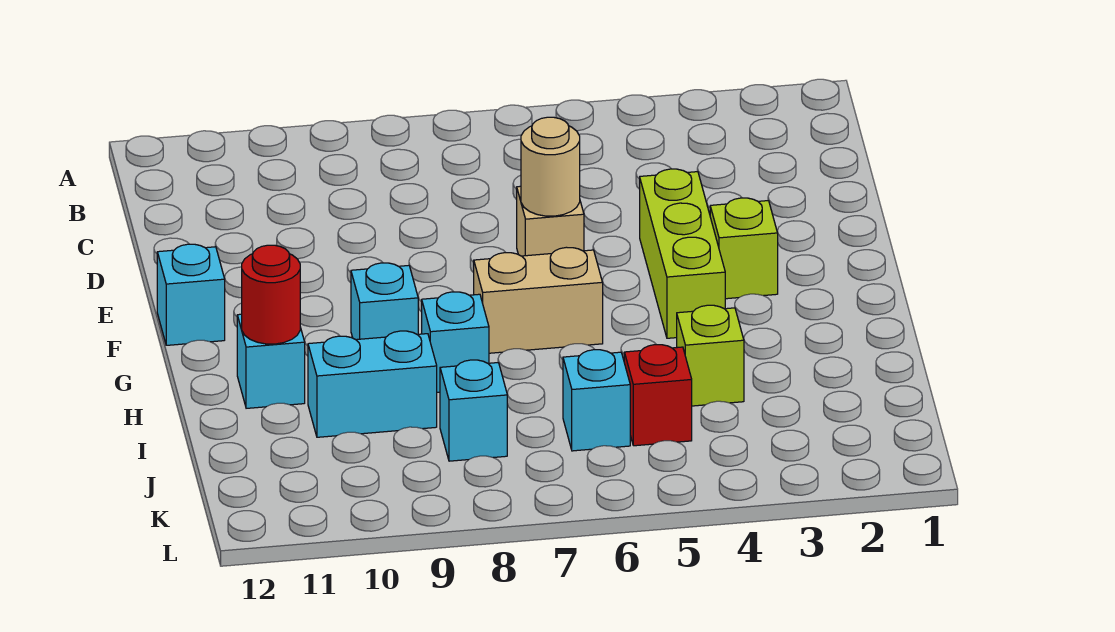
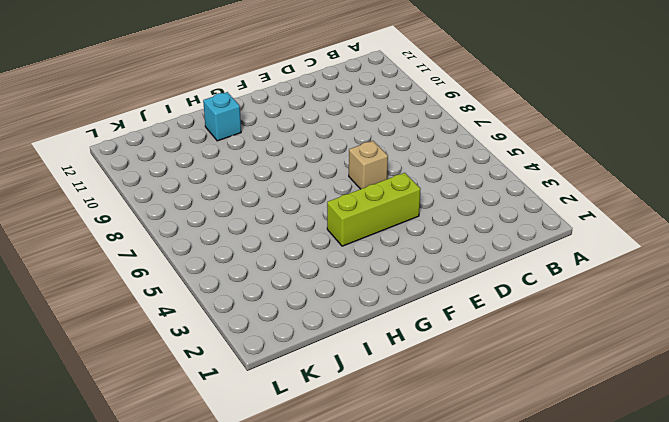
none -> lime 1x1 brick [710,198,778,299]
none -> cyan 1x1 brick [157,244,225,345]
none -> tan 1x2 brick [474,247,603,353]

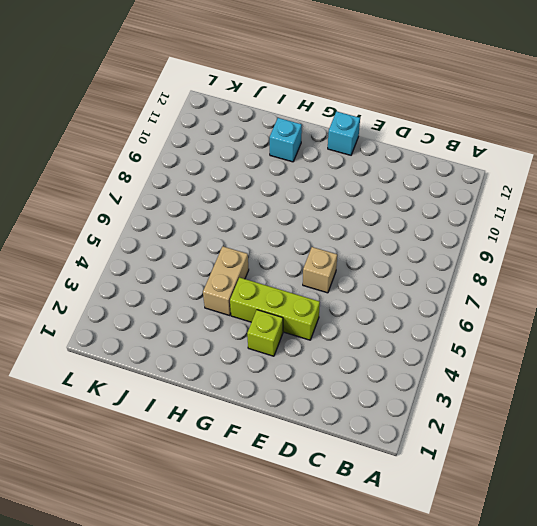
tan 1x2 brick [203,246,249,316] -> tan 1x2 brick moved to [474,247,603,353]
none -> cyan 1x1 brick [351,263,418,340]
none -> cyan 1x1 brick [422,292,489,392]
none -> lime 1x1 brick [677,305,744,406]

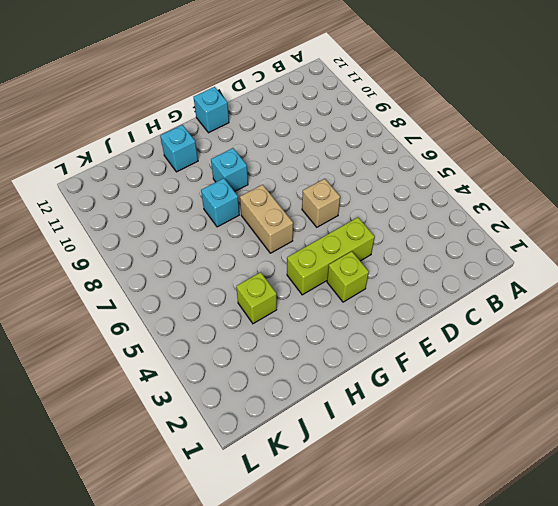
none -> cyan 1x2 brick [308,331,437,437]
none -> red 1x1 brick [624,345,692,446]
none -> cyan 1x1 brick [563,350,630,451]

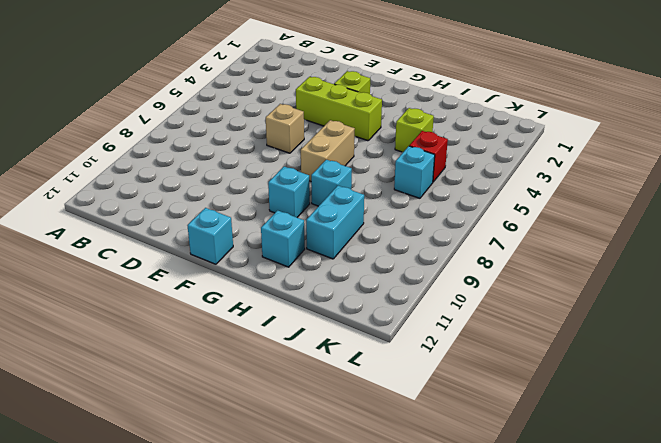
none -> cyan 1x1 brick [440,360,507,461]
none -> tan 1x1 round brick [521,117,580,216]
none -> red 1x1 round brick [242,245,300,344]

